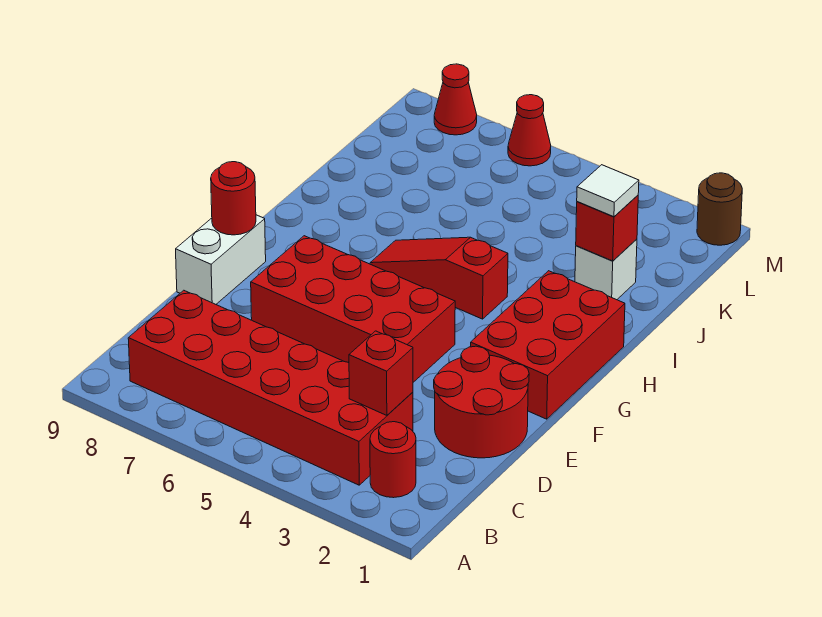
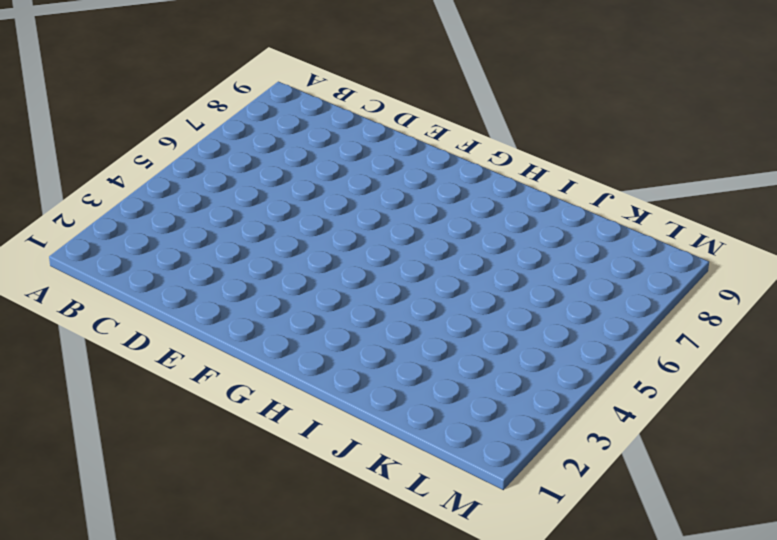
none -> red 1x1 round brick [370,422,416,498]
none -> red 2x6 brick [128,290,413,485]
none -> red 2x2 round brick [434,346,529,458]

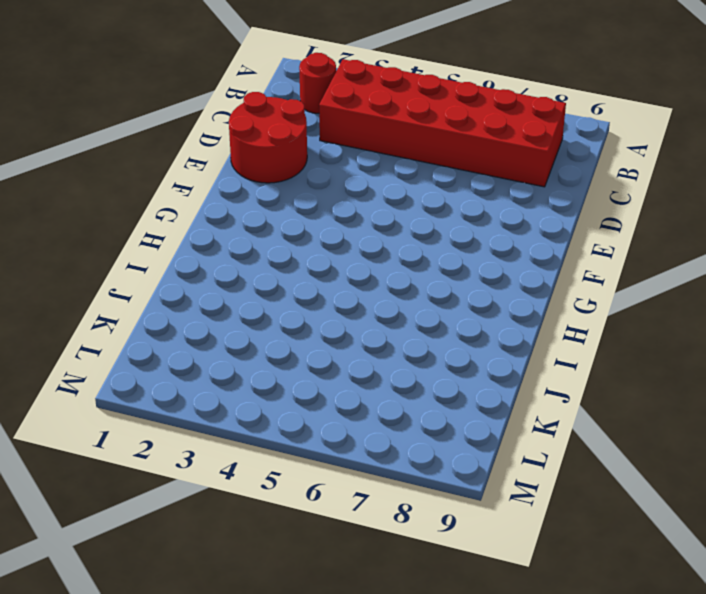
none -> red 2x4 brick [251,236,455,382]
none -> white 1x2 brick [176,215,266,304]
none -> red 2x3 brick [471,271,625,419]

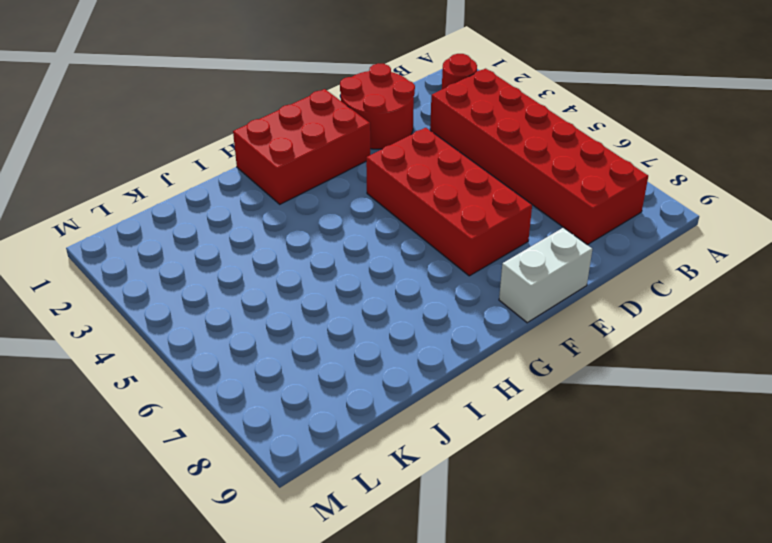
none -> red 1x3 slope [370,237,508,319]
none -> white 1x1 brick [575,239,637,300]
none -> brown 1x1 round brick [697,173,742,245]

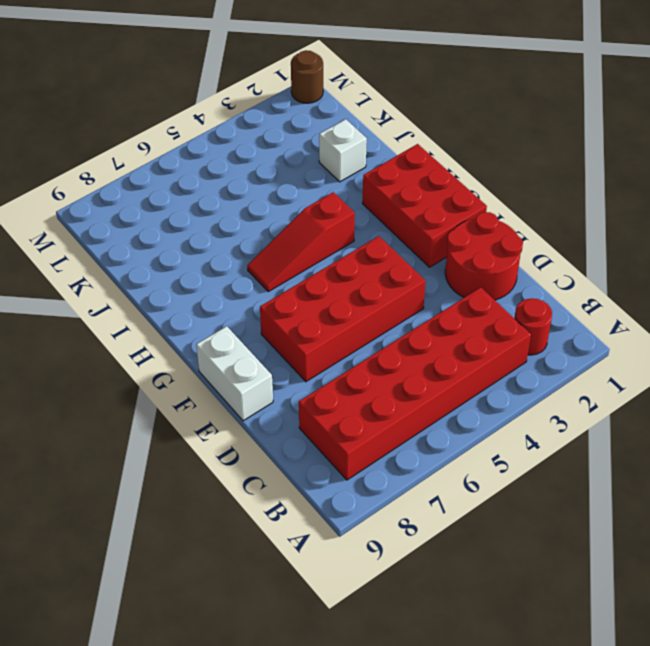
none -> red 1x1 cone [508,95,551,166]
none -> red 1x1 cone [434,64,477,135]
none -> red 1x1 brick [349,331,413,415]

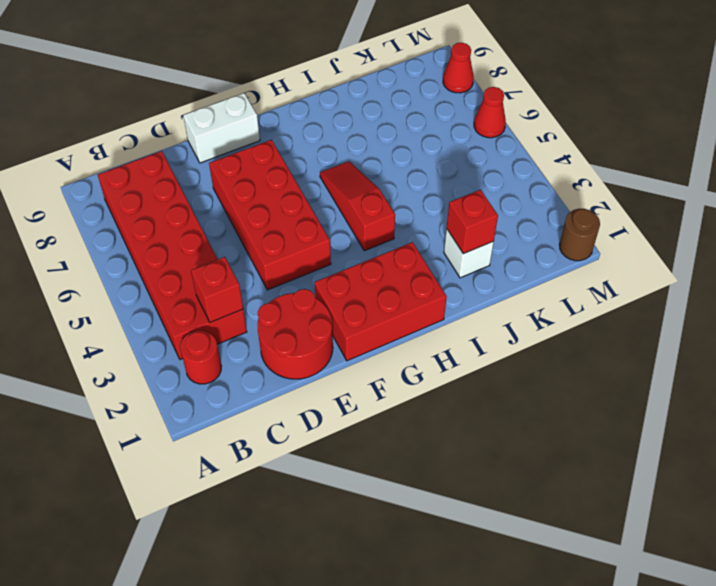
none -> red 1x1 round brick [211,162,256,235]
none -> white 1x1 tile [577,165,639,217]

